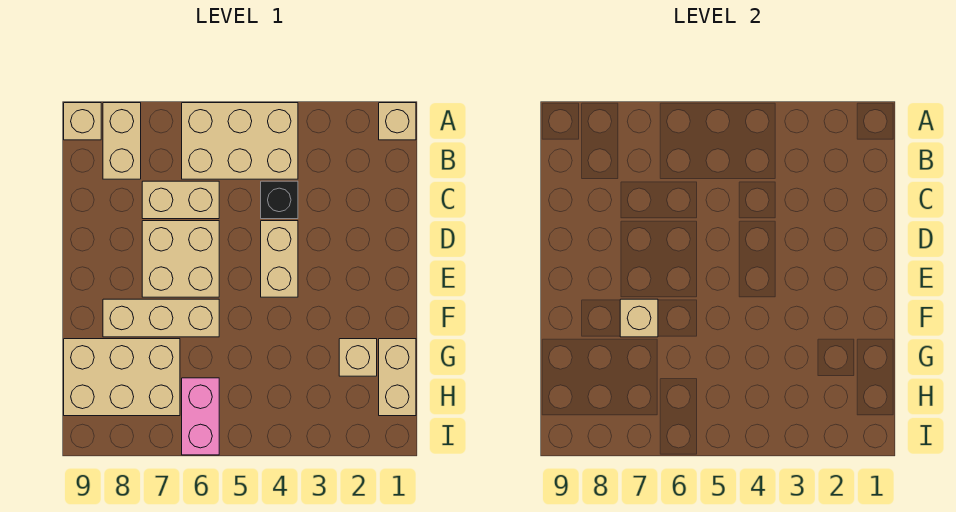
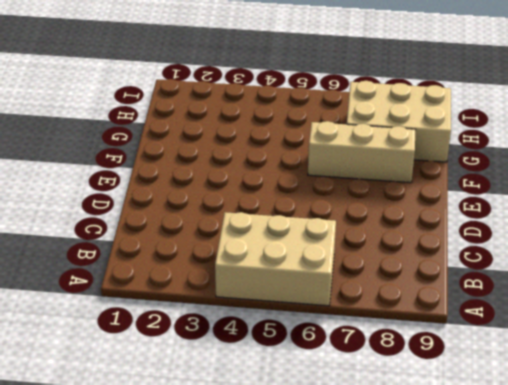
none -> tan 1x1 brick [379,103,416,140]
none -> tan 1x2 brick [103,103,141,179]
none -> tan 1x1 brick [64,103,101,140]

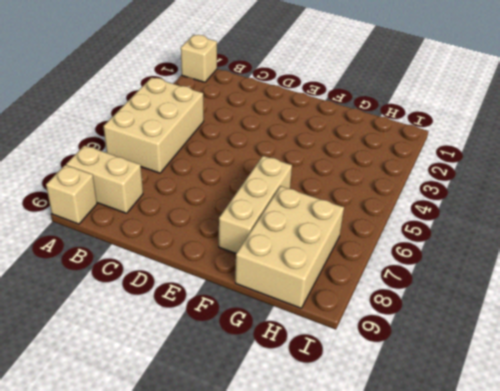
none -> black 1x1 brick [261,181,298,219]
none -> tan 1x2 brick [142,181,219,219]
none -> tan 1x2 brick [261,221,298,297]

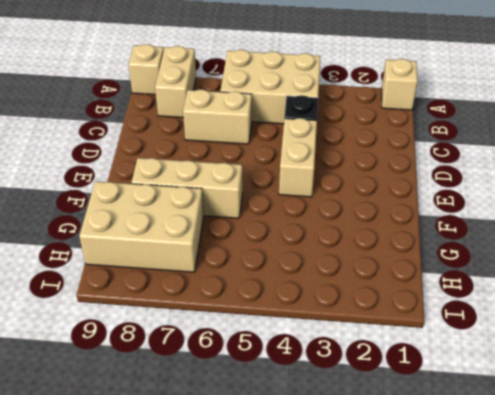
none -> tan 2x2 brick [142,221,219,297]
none -> tan 1x2 brick [379,339,416,416]
none -> tan 1x1 brick [339,339,377,376]

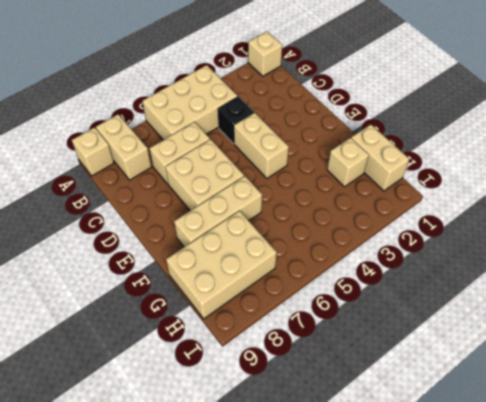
none -> pink 1x2 brick [182,378,219,455]
none -> tan 1x1 brick [620,299,658,337]

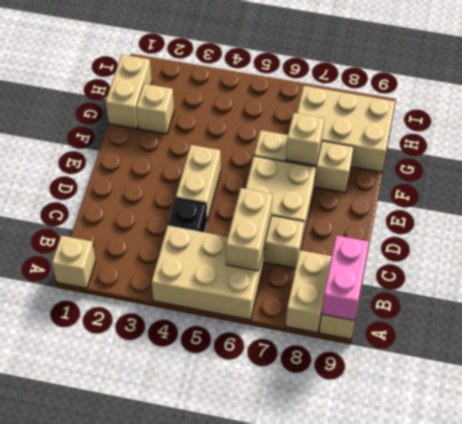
pink 1x2 brick [322,235,369,320] -> pink 1x2 brick moved to [182,378,219,455]
tan 1x2 brick [226,188,272,271] -> none

